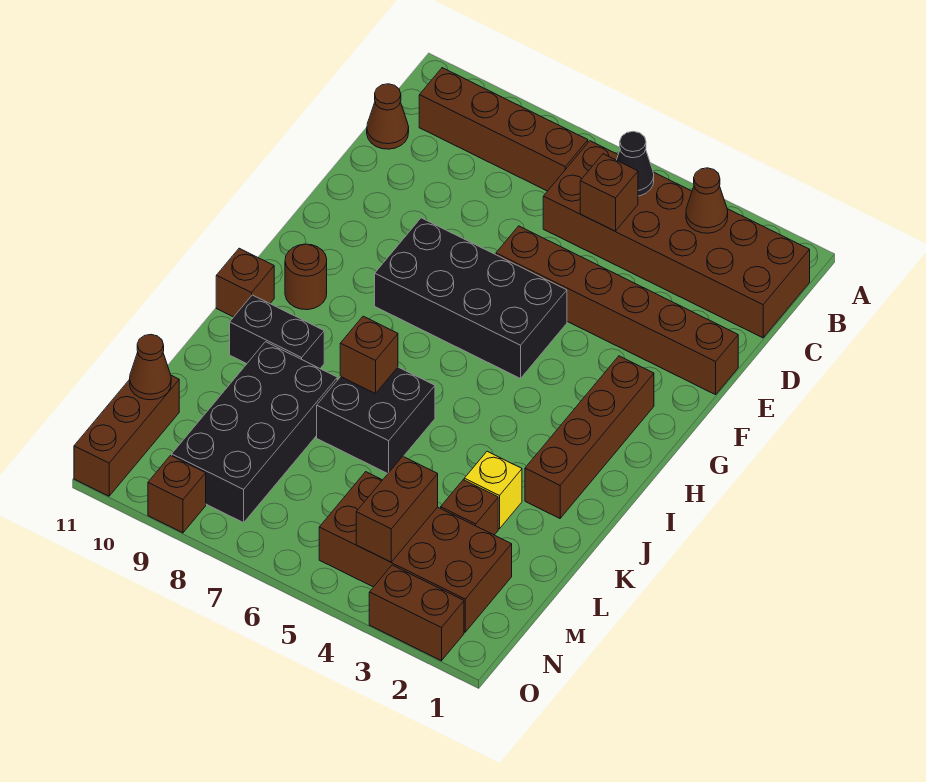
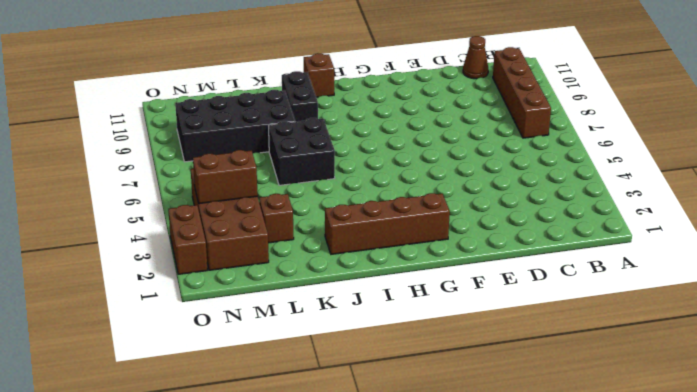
none -> brown 2x6 brick [543,141,810,338]
none -> brown 1x6 brick [496,226,738,395]
none -> black 2x4 brick [375,218,567,378]

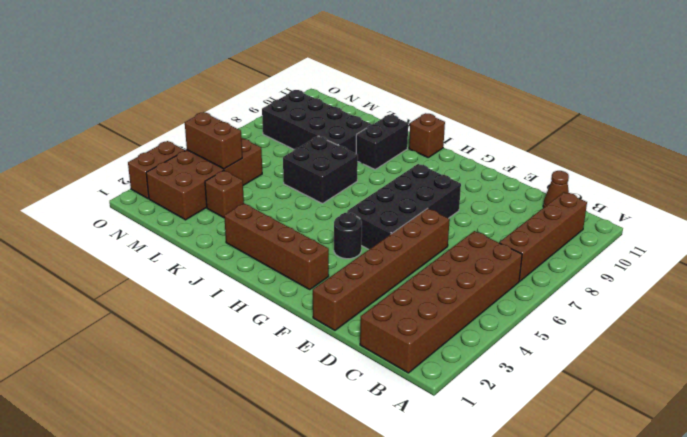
black 1x1 round brick [334,213,362,259] -> none
none -> brown 1x1 round brick [285,244,327,310]
none -> yellow 1x1 brick [464,451,522,529]
none -> brown 1x3 brick [74,375,179,496]

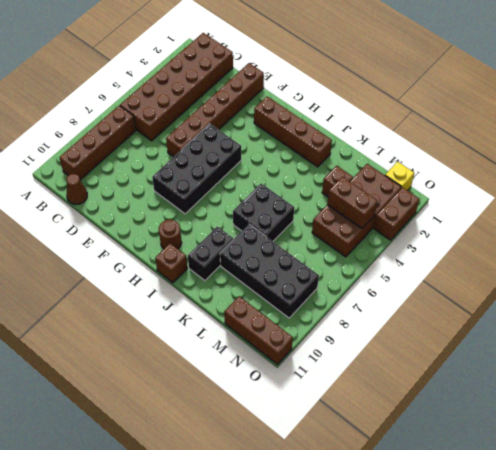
yellow 1x1 brick [385,162,414,191] -> yellow 1x1 brick moved to [464,451,522,529]
none -> brown 1x1 brick [148,455,206,533]
none -> brown 1x1 cone [686,168,728,233]
none -> black 1x1 cone [617,131,654,196]

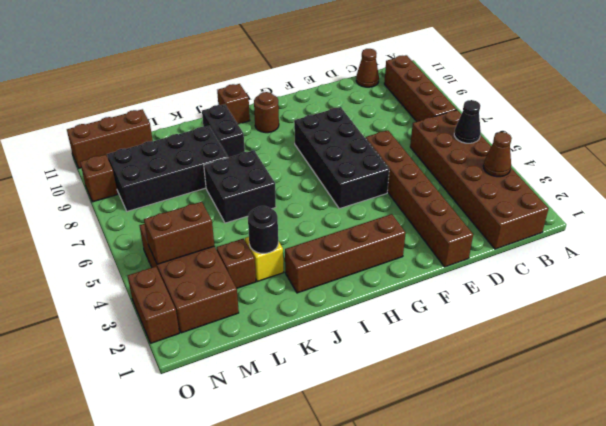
black 1x1 round brick [248,206,278,253] -> none
none -> brown 1x1 brick [580,154,638,231]
none -> brown 1x1 brick [340,316,398,394]
none -> brown 1x1 cone [130,335,171,400]

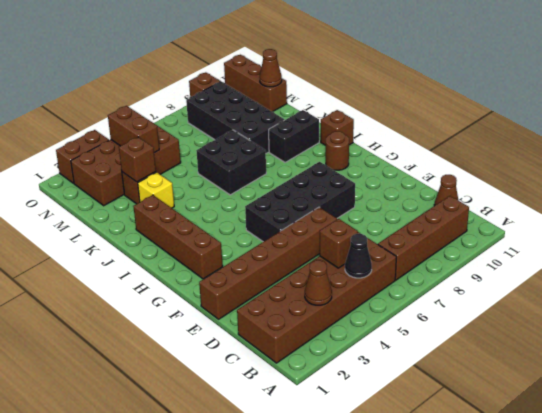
brown 1x1 brick [119,137,156,182] -> brown 1x1 brick moved to [340,316,398,394]

